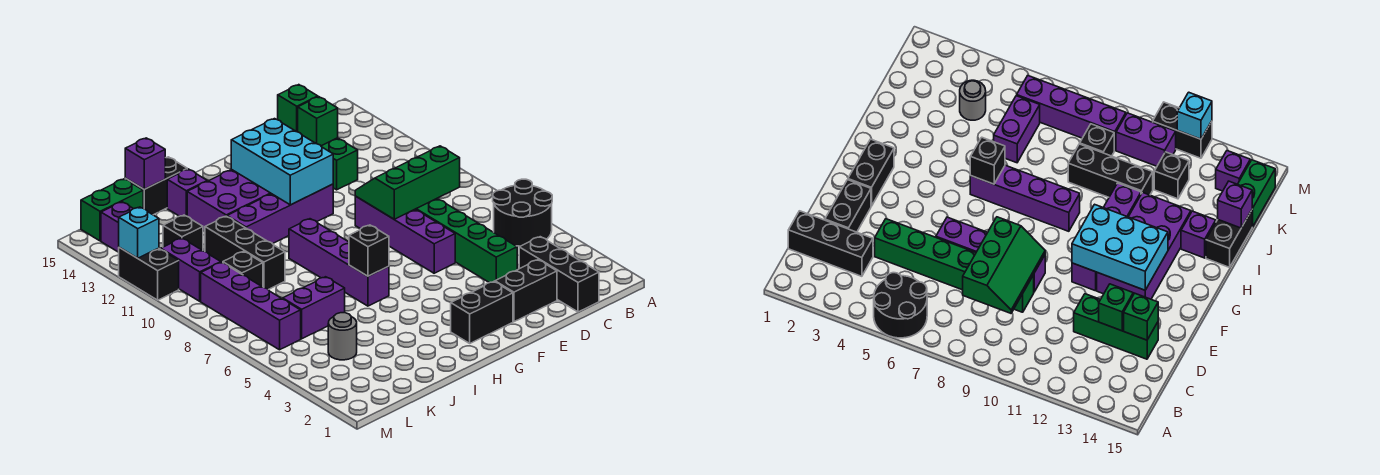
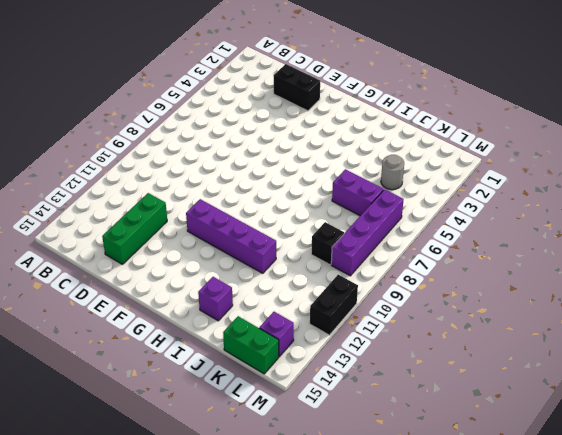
none -> black 2x2 round brick [493,179,552,246]
none -> black 1x3 brick [519,237,599,312]
none -> green 1x6 brick [416,198,517,283]

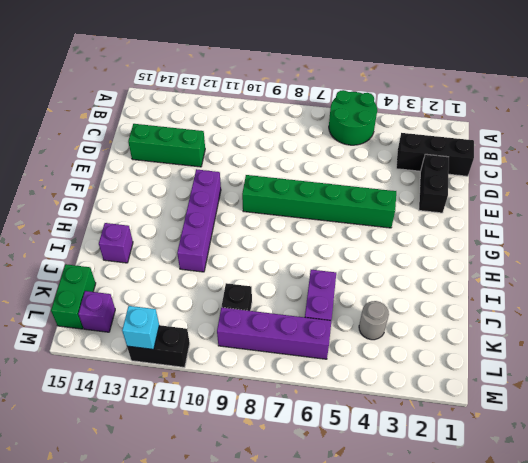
green 2x2 round brick [329,90,377,145] -> black 2x2 round brick [493,179,552,246]
green 1x6 brick [242,175,396,228] -> green 1x6 brick moved to [416,198,517,283]
none -> purple 1x4 brick [355,196,455,273]
none -> black 1x2 brick [451,282,513,343]
none -> purple 2x4 brick [187,170,271,231]

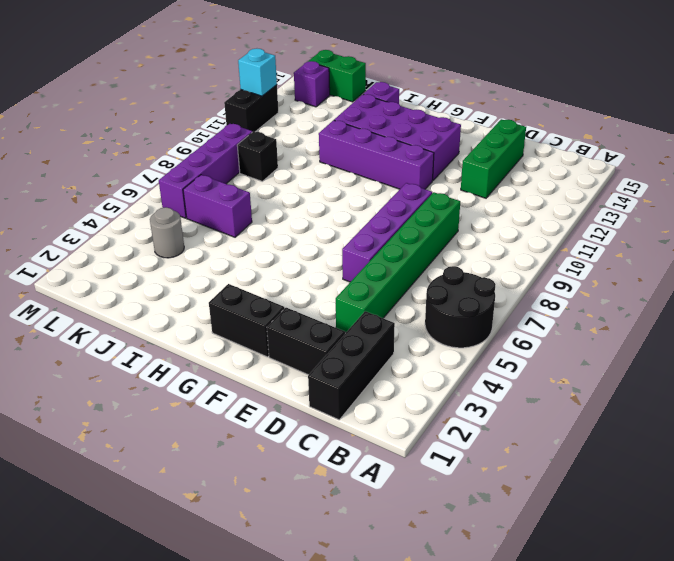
none -> purple 1x4 brick [289,219,389,306]
none -> black 1x2 brick [125,157,187,215]
none -> black 1x3 brick [205,216,285,290]

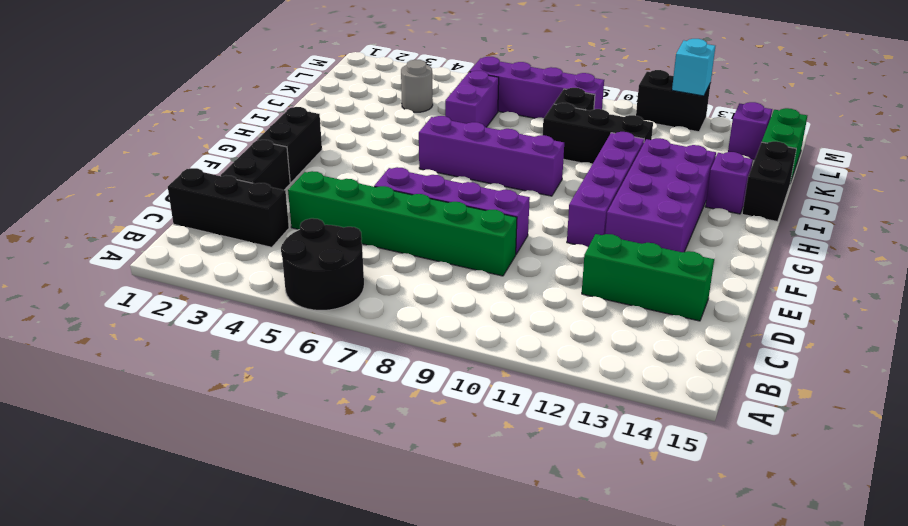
none -> black 1x1 brick [163,215,203,250]
none -> purple 1x2 brick [161,238,221,301]
none -> green 2x3 slope [355,146,460,219]

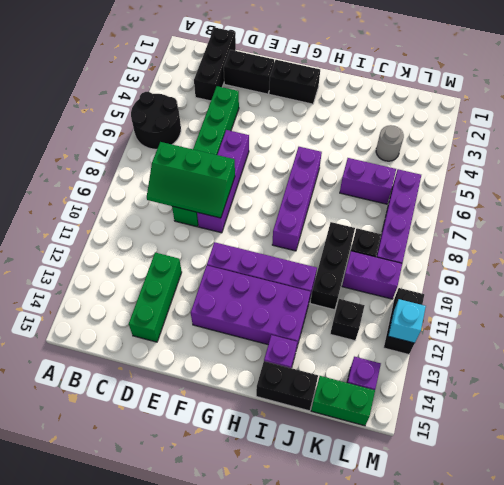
purple 1x2 brick [342,251,402,299] -> purple 1x2 brick turned to [161,238,221,301]
none -> green 1x1 brick [298,97,338,146]
none -> green 1x1 brick [278,85,318,132]
none -> cyan 2x3 brick [231,119,333,205]

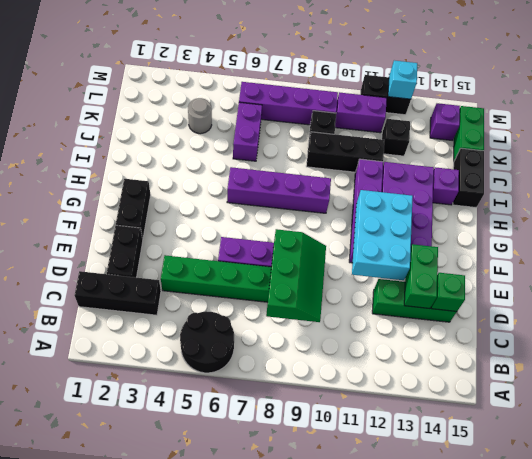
green 1x2 brick [404,244,438,309] -> green 1x1 brick [298,97,338,146]
cyan 2x3 brick [352,190,413,280] -> cyan 2x3 brick turned to [231,119,333,205]
none -> black 1x1 brick [349,225,389,276]
none -> purple 1x1 brick [125,138,165,189]

